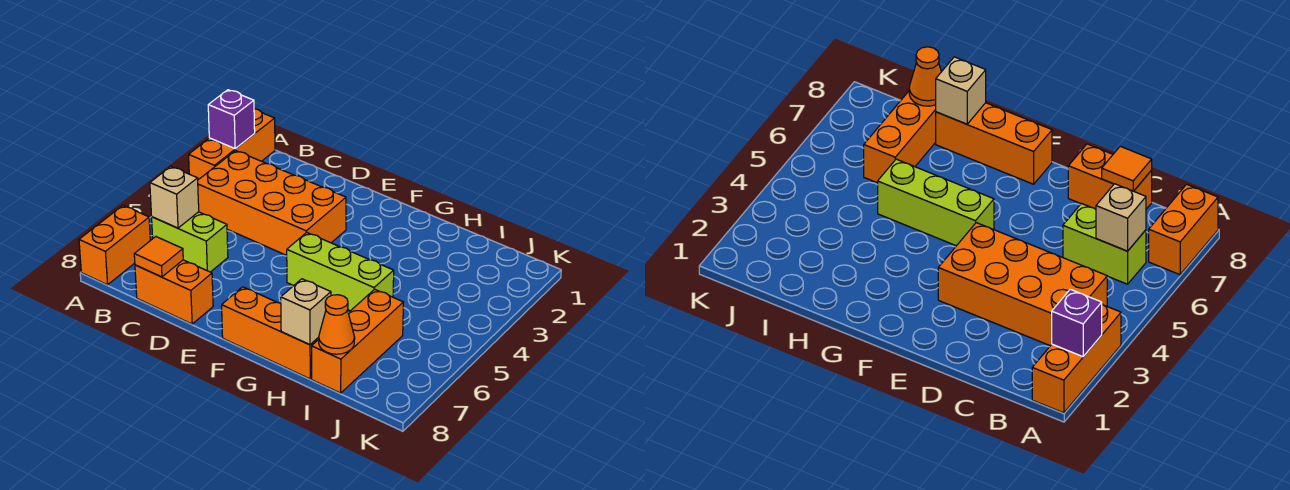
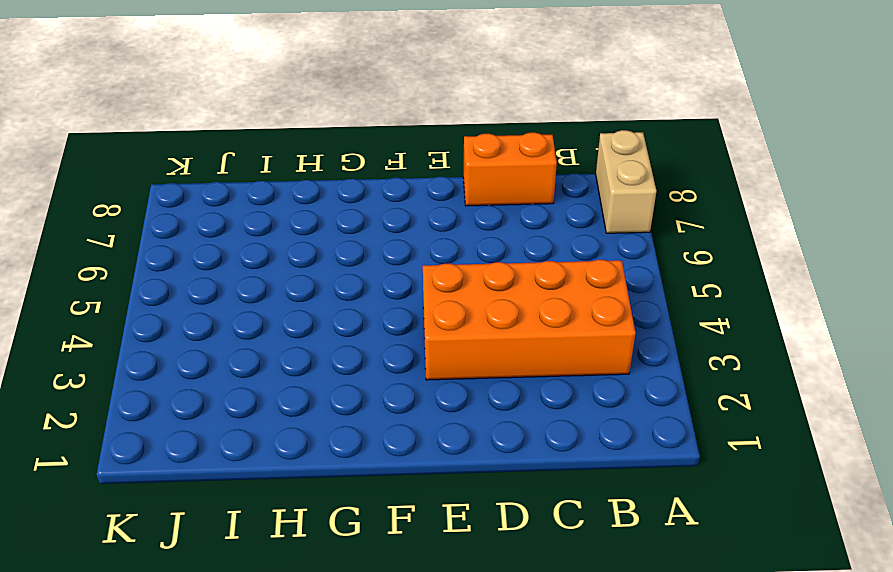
tan 1x2 brick [596,130,656,233] -> orange 1x2 brick [79,206,150,285]
none -> orange 1x3 brick [189,109,275,180]
none -> lime 1x2 brick [152,212,228,272]
none -> lime 1x3 brick [287,232,394,311]

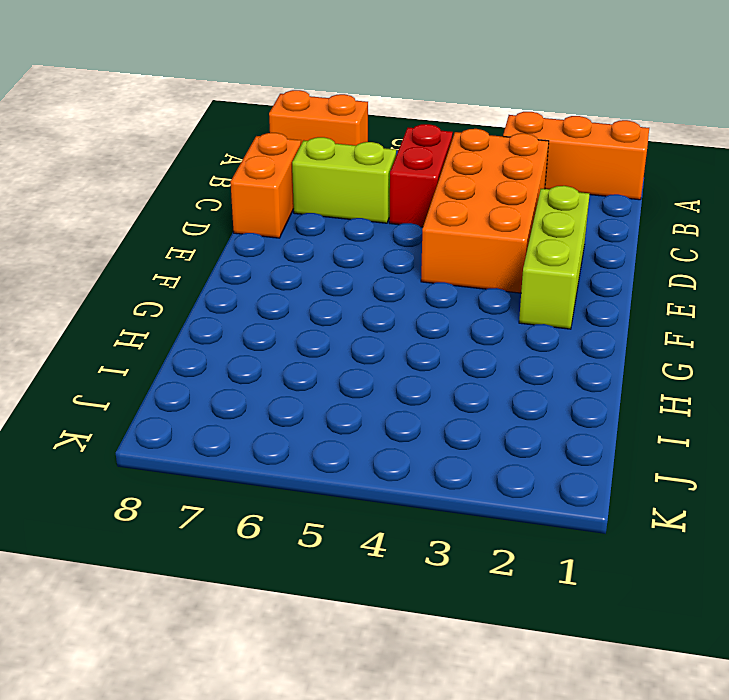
red 1x2 brick [389,124,453,227] -> none
lime 1x2 brick [292,137,396,223] -> lime 1x2 brick turned to [152,212,228,272]
lime 1x3 brick [519,186,590,329] -> lime 1x3 brick moved to [287,232,394,311]
none -> orange 1x3 brick [222,287,319,379]
none -> orange 1x3 brick [312,289,403,393]
none -> purple 1x1 brick [208,90,255,149]

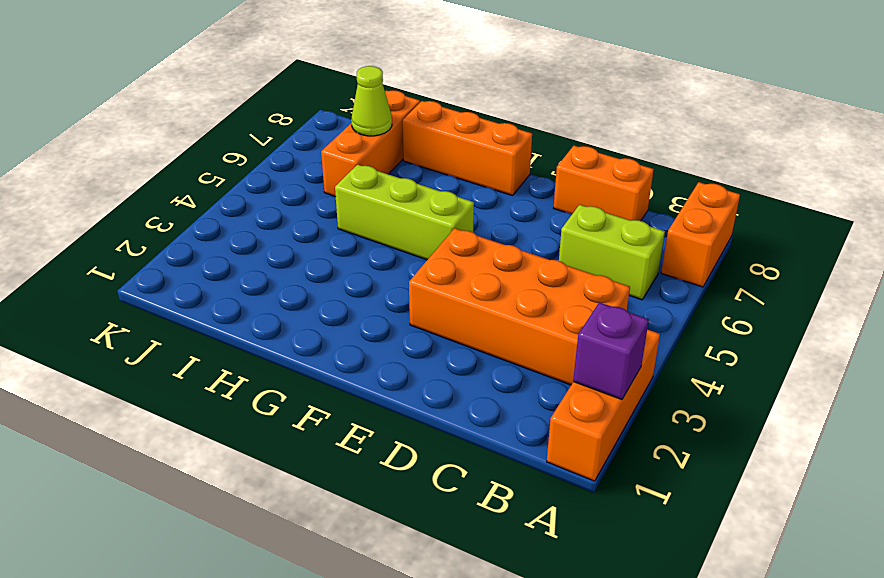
lime 1x1 cone [351,66,392,136] -> none
none -> tan 1x1 brick [150,167,199,228]
none -> orange 1x1 tile [134,237,183,277]
none -> tan 1x1 brick [281,279,331,345]

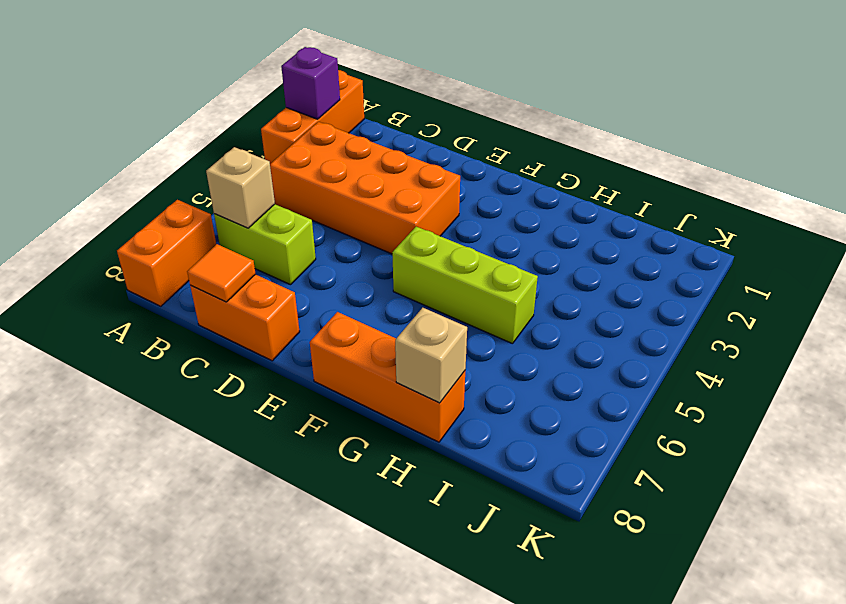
none -> orange 1x3 brick [312,289,403,393]
none -> orange 1x1 cone [319,295,355,354]

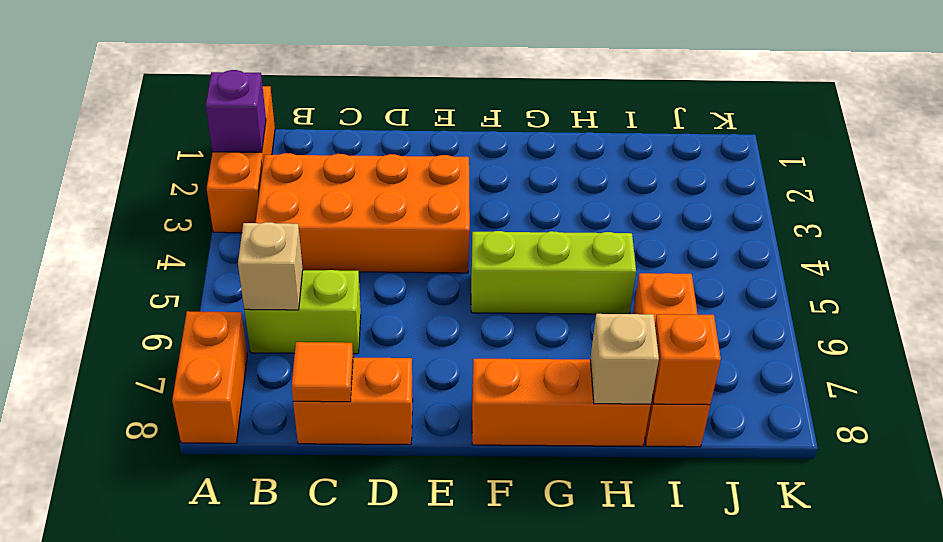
orange 1x1 brick [653,314,721,405] -> orange 1x1 cone [319,295,355,354]

